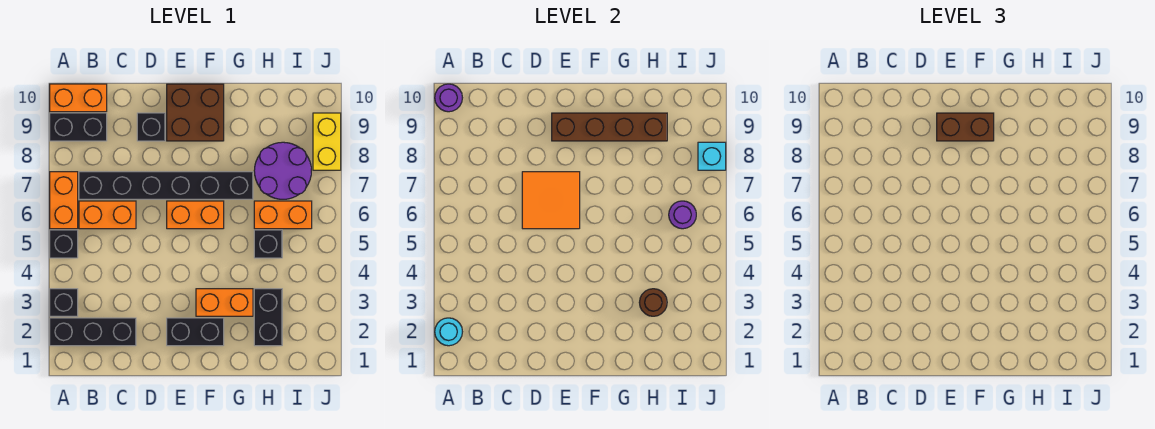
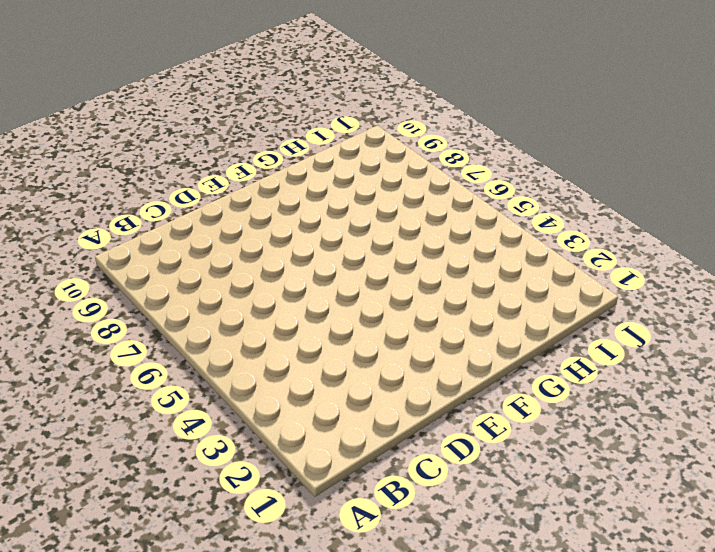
none -> black 1x3 brick [50,318,136,346]
none -> black 1x1 brick [50,289,78,316]
none -> black 1x1 brick [50,230,78,258]

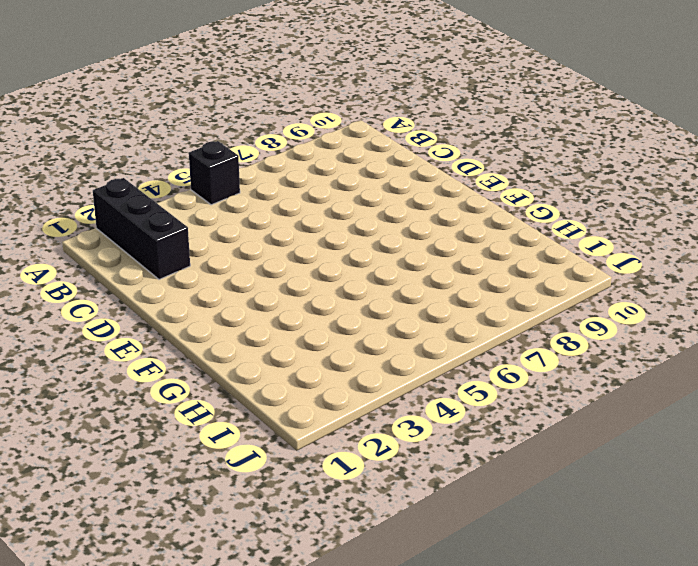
none -> black 1x1 brick [50,289,78,316]
none -> orange 1x2 brick [50,172,78,229]
none -> black 1x2 brick [50,113,107,141]

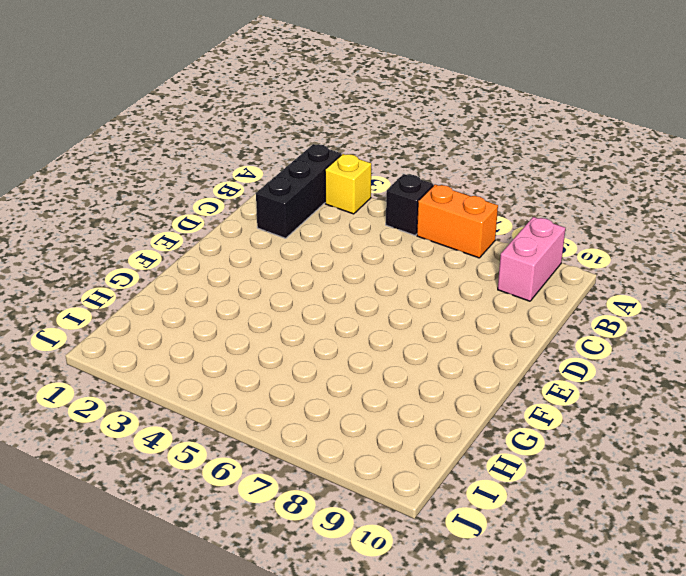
yellow 1x1 brick [325,154,371,214] -> black 1x1 brick [50,289,78,316]
pink 1x2 brick [498,217,565,301] -> black 1x2 brick [50,113,107,141]
none -> orange 1x2 brick [50,84,107,112]
none -> orange 1x2 brick [79,201,136,229]
none -> black 1x6 brick [79,172,253,199]

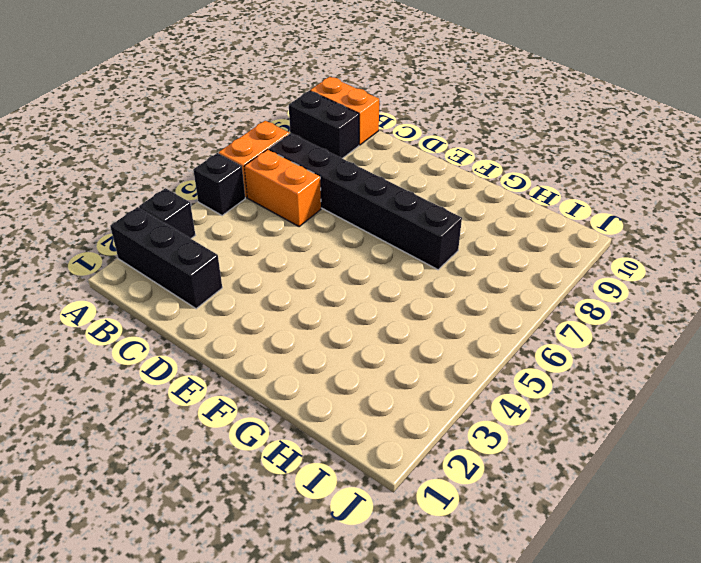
none -> black 1x1 brick [137,113,165,141]
none -> black 1x2 brick [167,318,224,346]
none -> orange 1x2 brick [167,201,224,229]

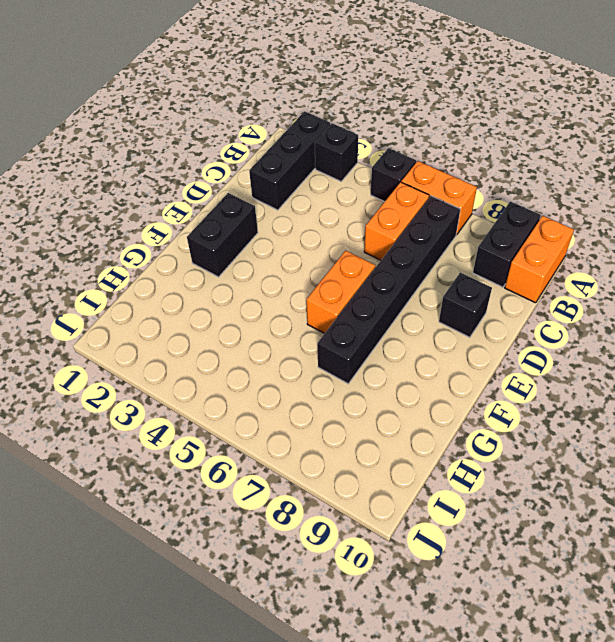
none -> brown 2x2 brick [167,84,224,141]
none -> orange 1x2 brick [196,289,253,316]
none -> black 1x2 brick [254,289,282,346]

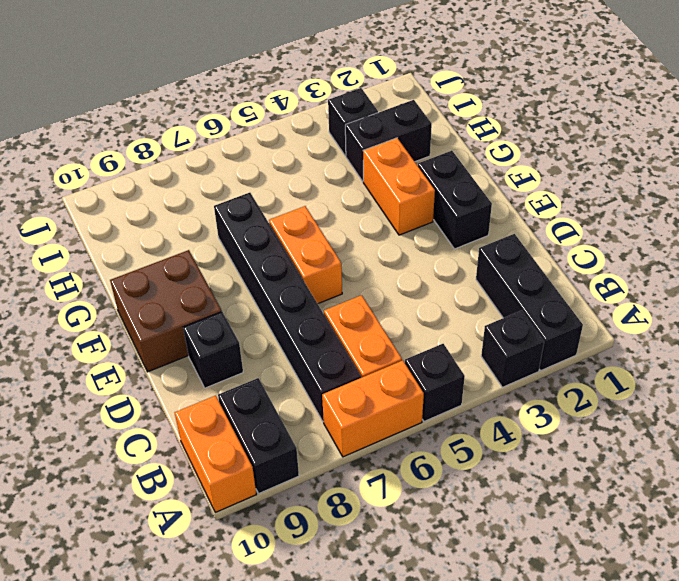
black 1x1 brick [328,88,378,156] -> black 1x1 brick moved to [254,230,282,258]
none -> orange 1x2 brick [254,201,312,229]
none -> purple 2x2 round brick [254,142,311,199]
none -> yellow 1x2 brick [313,113,341,170]

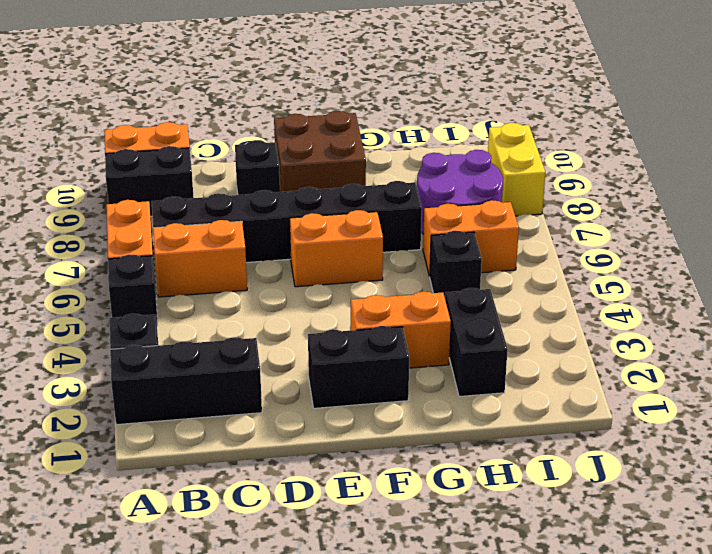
none -> cyan 1x1 round brick [435,318,462,346]
none -> purple 1x1 round brick [435,84,462,112]
none -> orange 2x2 tile [522,172,580,229]

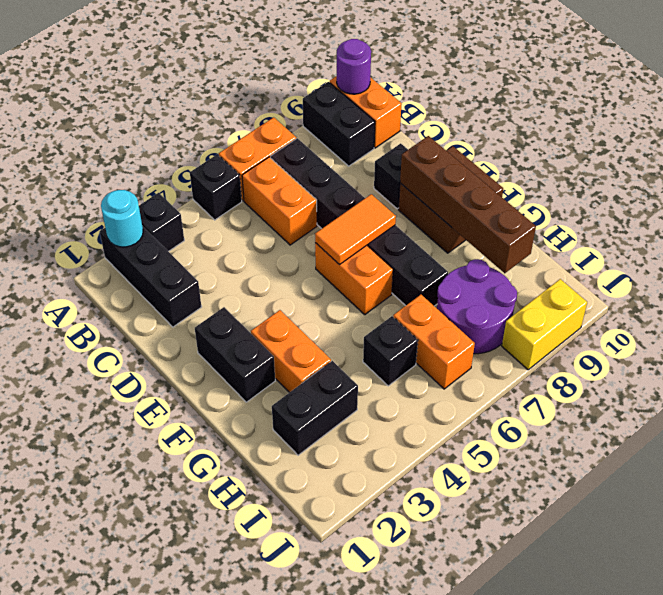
orange 1x2 tile [315,194,396,265] -> orange 2x2 tile [522,172,580,229]
none -> brown 1x1 round brick [639,289,667,316]
none -> purple 1x1 round brick [669,201,696,229]
none -> cyan 1x1 brick [698,142,726,170]

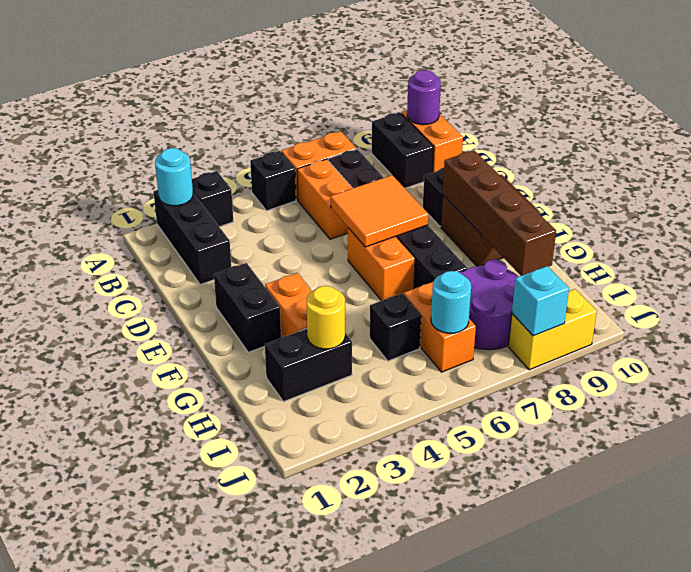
yellow 1x1 round brick [306,286,345,349] -> brown 1x1 round brick [639,289,667,316]
cyan 1x1 round brick [431,271,471,333] -> purple 1x1 round brick [669,201,696,229]
none -> brown 1x2 brick [937,113,994,141]

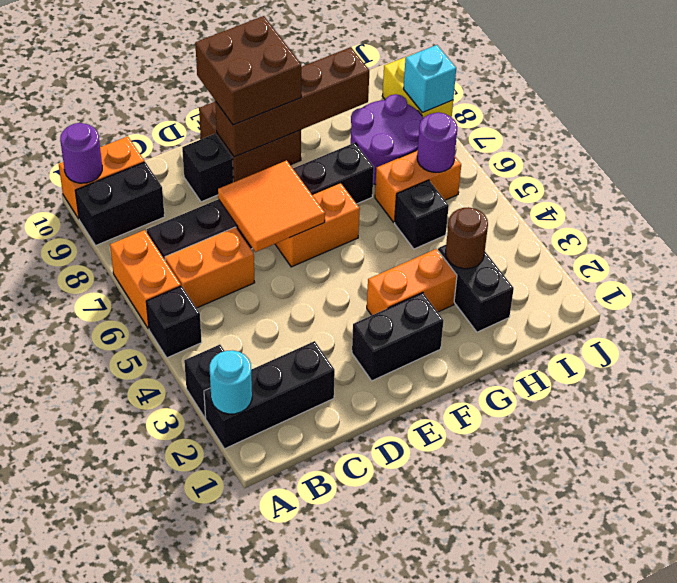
brown 2x2 brick [195,16,301,125] -> brown 1x2 brick [937,113,994,141]

